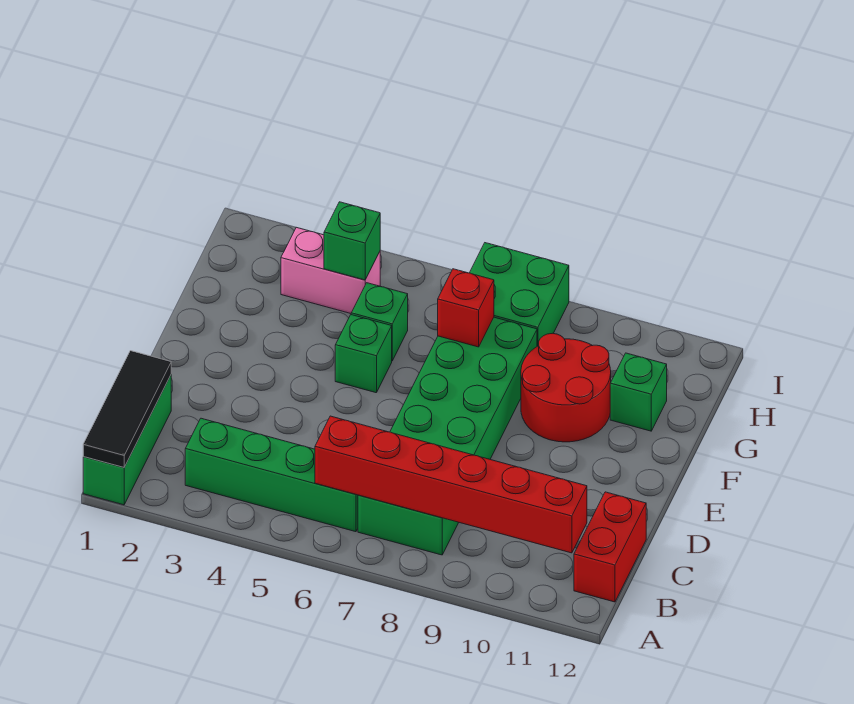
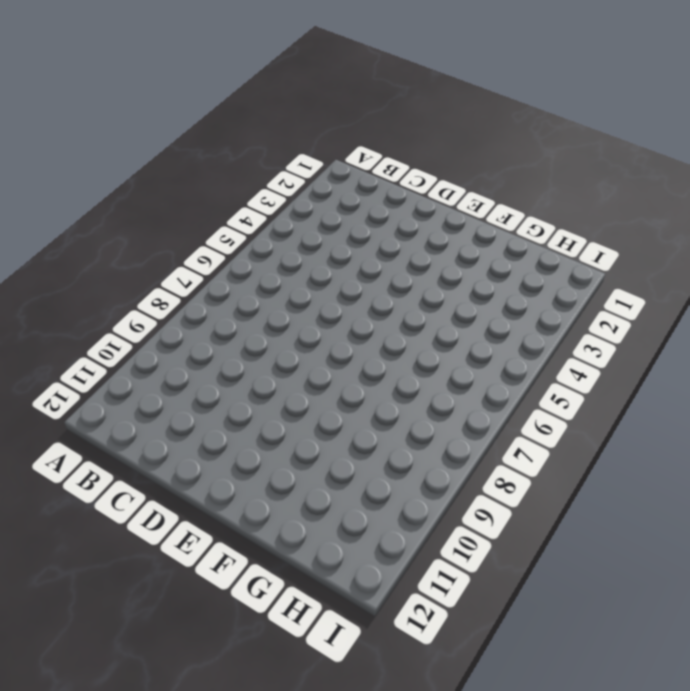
none -> green 1x3 brick [83,375,171,505]
none -> green 1x4 brick [185,418,358,532]
none -> green 2x6 brick [358,317,537,555]

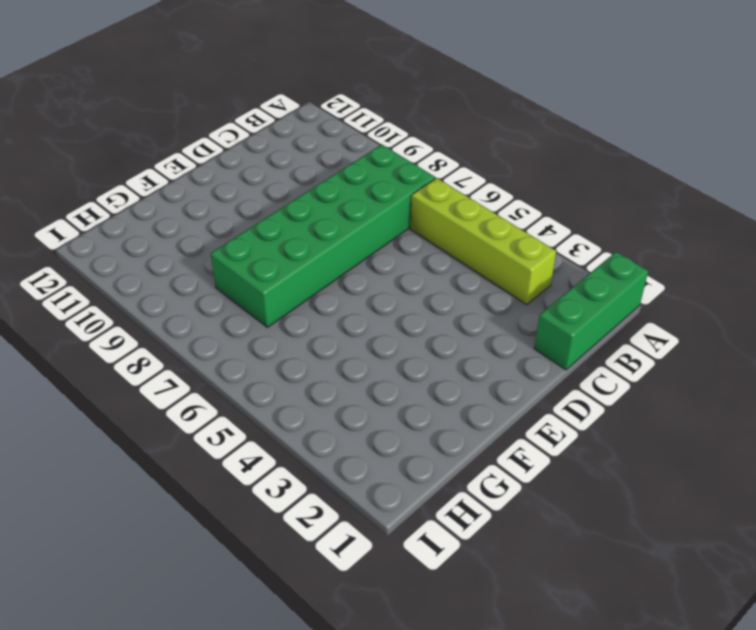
lime 1x4 brick [410,178,556,305] -> green 1x4 brick [185,418,358,532]
none -> red 1x2 brick [574,492,646,602]
none -> green 1x1 brick [335,315,392,393]
none -> red 2x2 round brick [521,333,611,442]

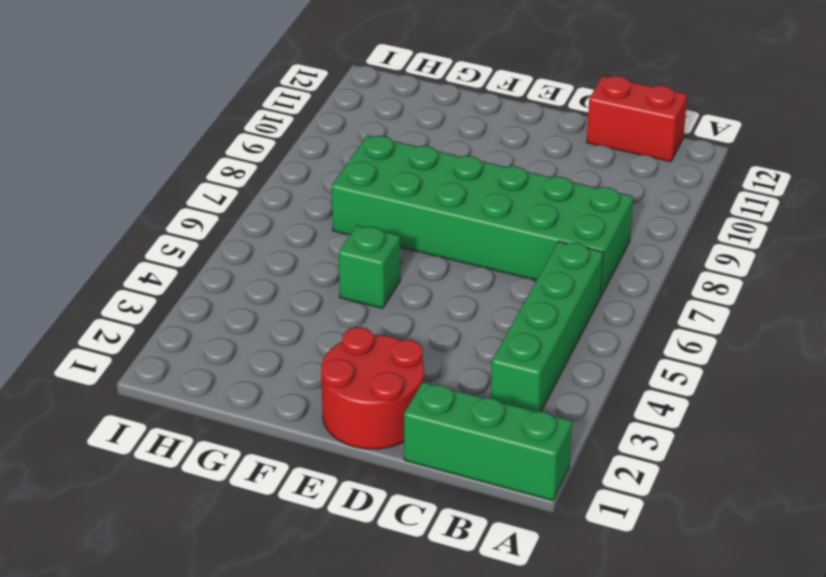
red 2x2 round brick [321,327,424,449] -> red 2x2 round brick moved to [521,333,611,442]
none -> green 1x1 brick [351,283,408,361]
none -> green 1x1 brick [610,353,667,431]
none -> pink 1x2 brick [281,227,380,313]

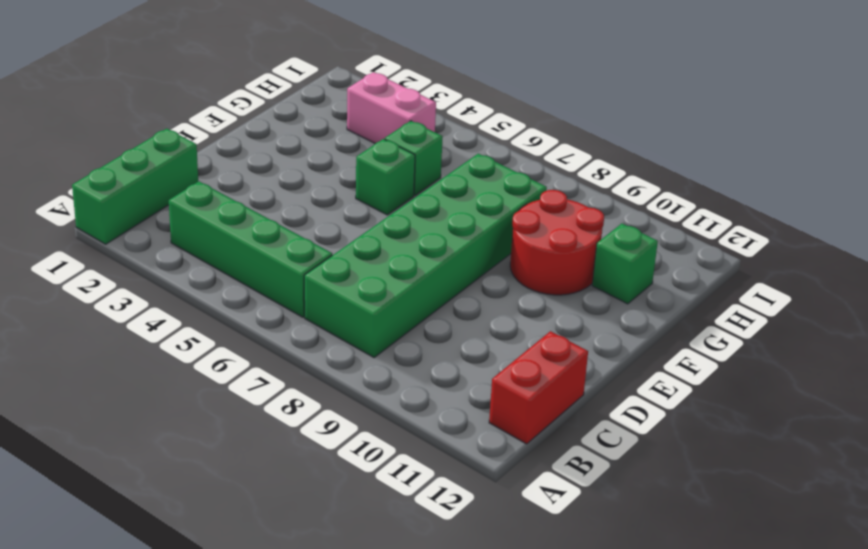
none -> green 2x2 brick [470,243,569,346]
none -> black 1x3 tile [83,351,171,468]
none -> red 1x6 brick [315,416,587,553]

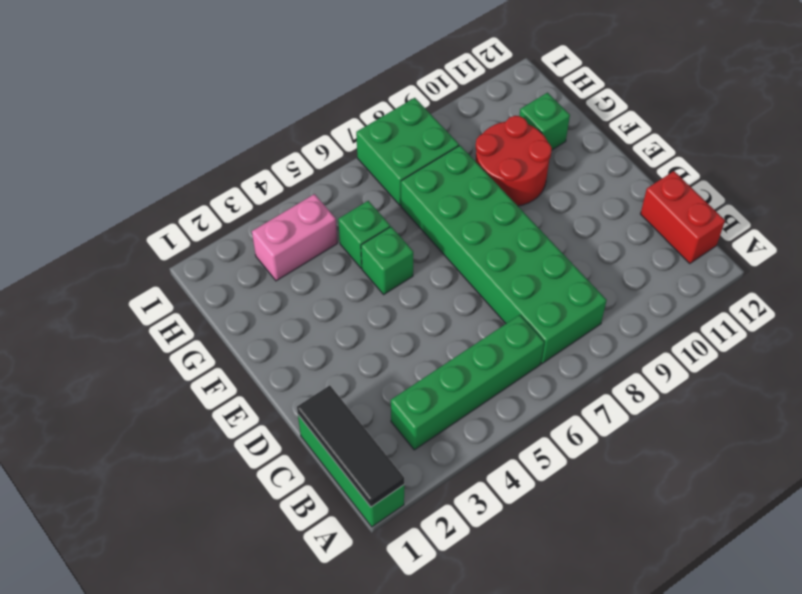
none -> red 1x6 brick [315,416,587,553]
none -> red 1x1 brick [438,269,494,347]
none -> green 1x1 brick [324,202,380,280]

